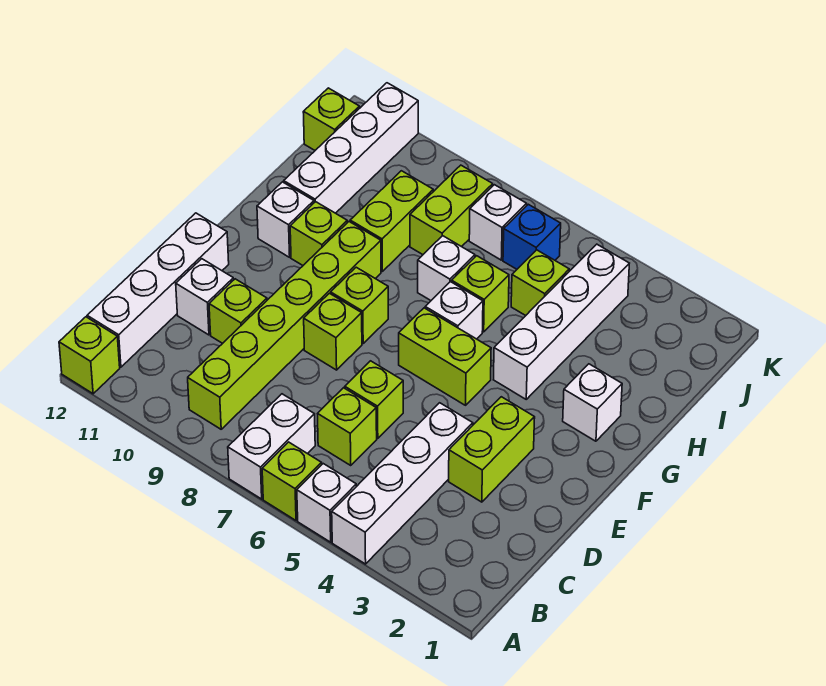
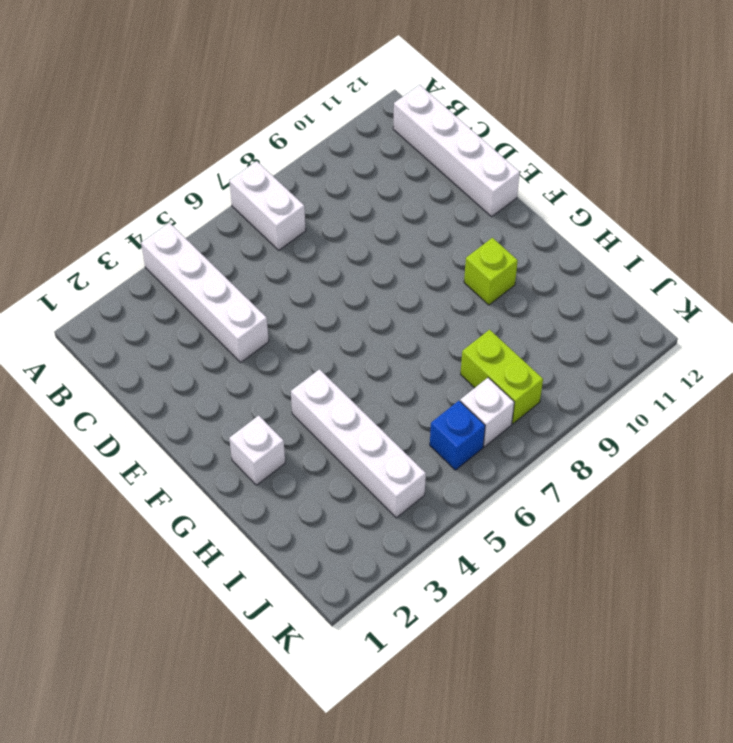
none -> white 1x1 brick [297,464,356,542]
none -> lime 1x1 brick [262,442,322,520]
none -> lime 1x1 brick [59,317,120,394]

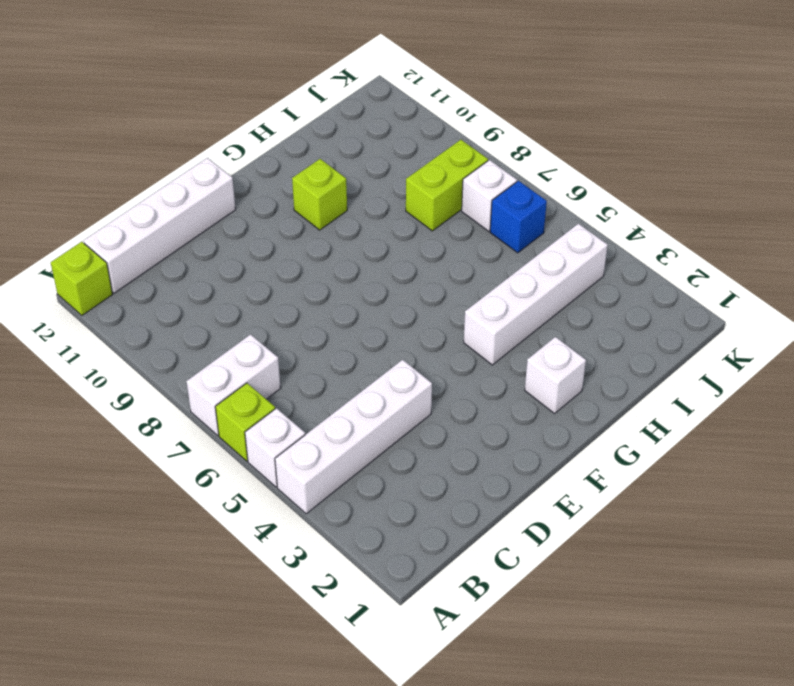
none -> lime 1x6 brick [188,222,381,429]
none -> lime 1x1 brick [318,388,377,466]
none -> lime 1x2 brick [449,397,535,502]

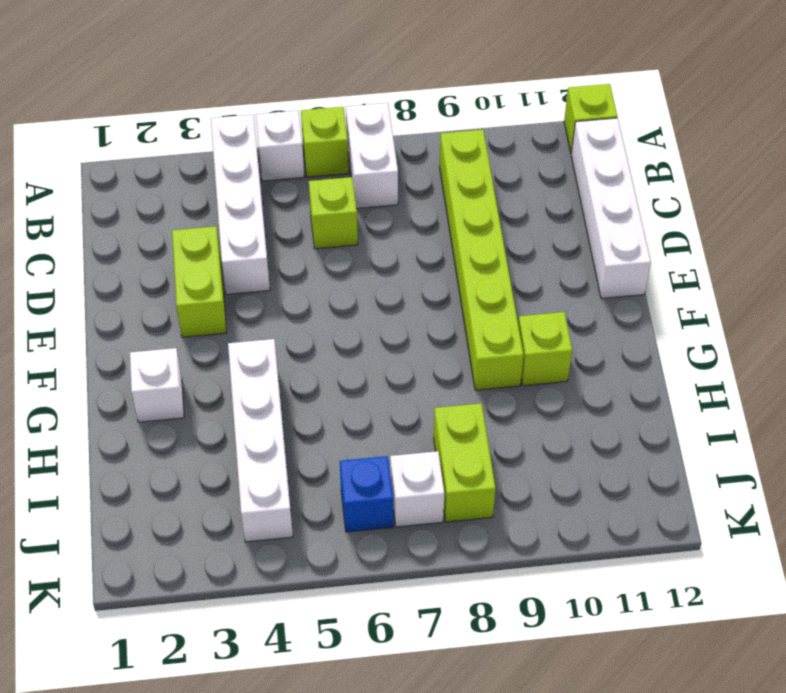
none -> lime 1x1 brick [345,361,403,438]
none -> lime 1x1 brick [209,279,267,343]
none -> white 1x1 brick [176,259,234,335]

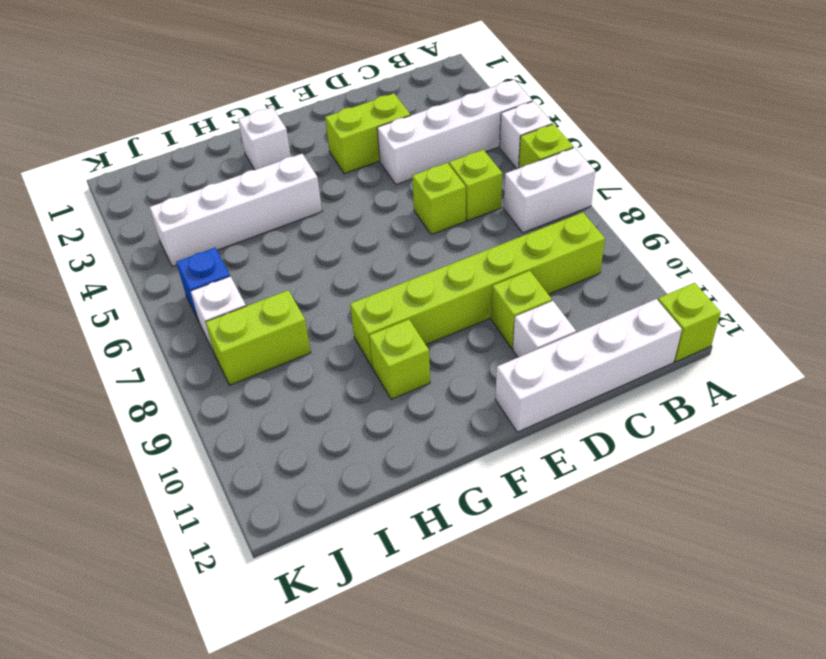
none -> lime 1x1 brick [304,293,362,370]
none -> lime 1x2 brick [399,308,491,405]
none -> lime 1x1 brick [331,267,388,343]

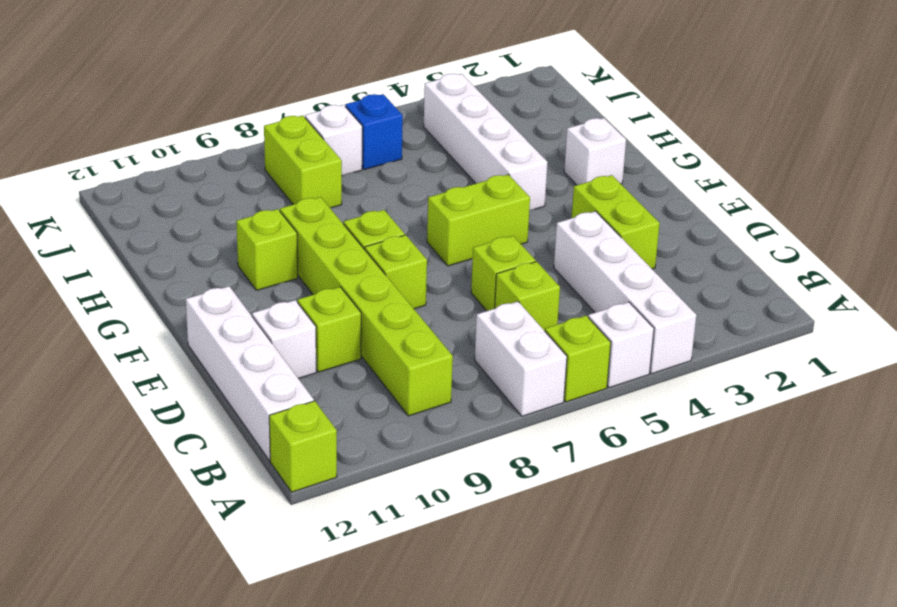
none -> white 1x1 brick [425,282,483,339]
none -> white 1x1 brick [257,182,314,257]
none -> lime 1x1 brick [452,256,509,332]

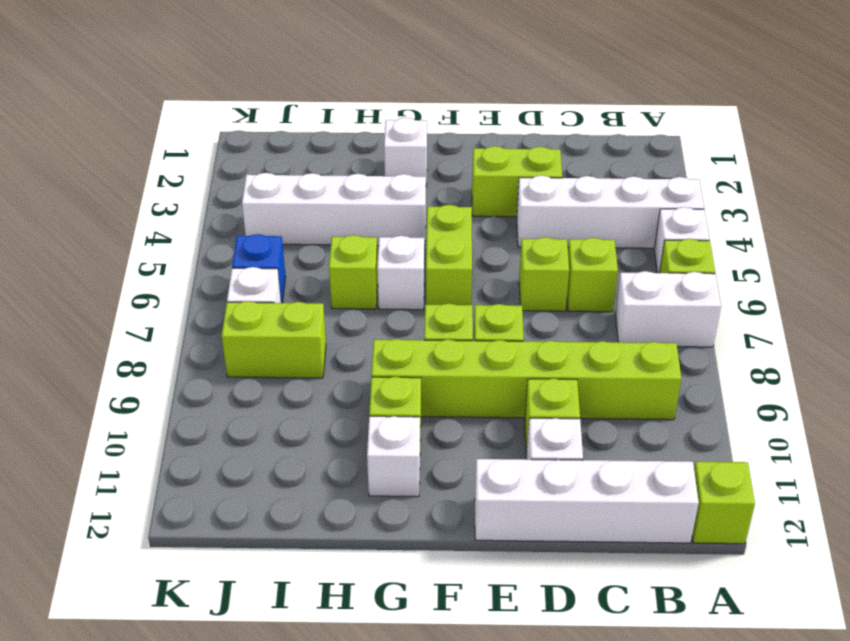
none -> white 1x1 brick [418,236,475,300]
none -> lime 1x2 brick [350,171,433,271]
none -> white 1x4 brick [284,83,418,213]

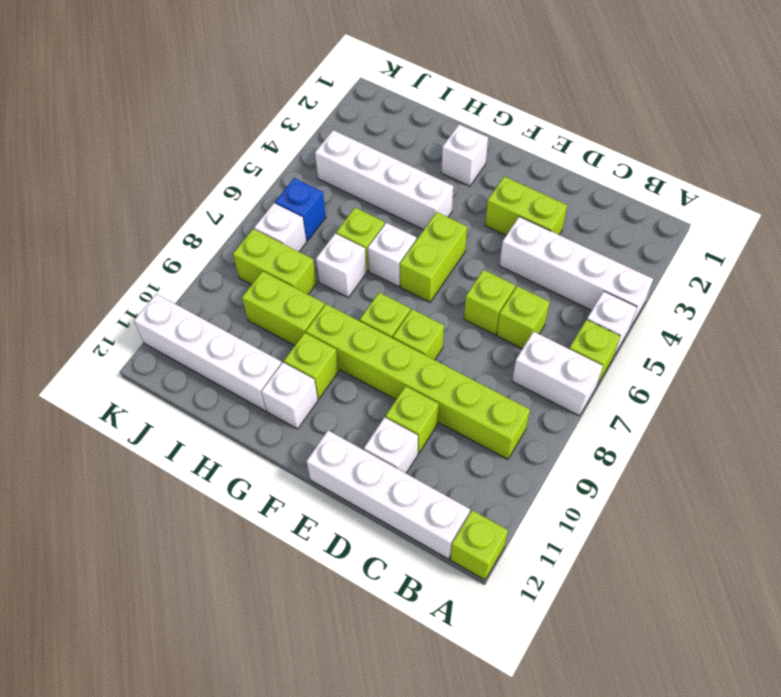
none -> lime 1x1 brick [511,250,569,316]
none -> lime 1x1 brick [303,88,360,150]

